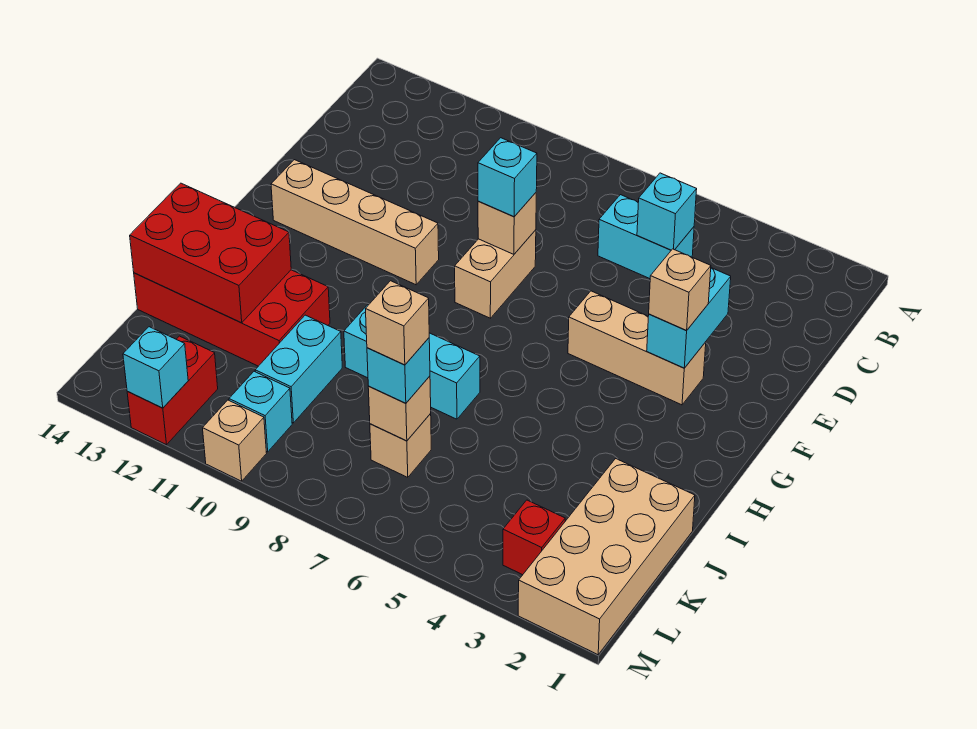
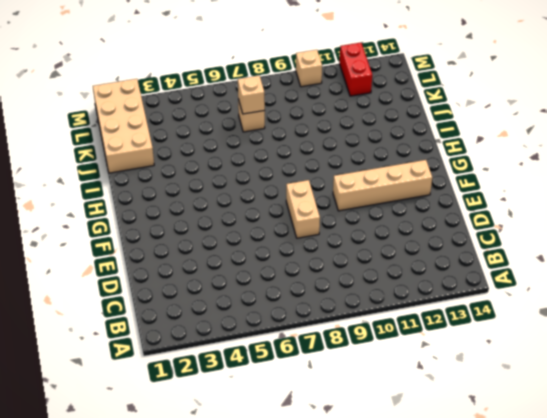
none -> cyan 1x2 brick [598,195,694,279]
none -> tan 1x3 brick [568,291,706,405]
none -> cyan 1x3 brick [344,305,480,419]

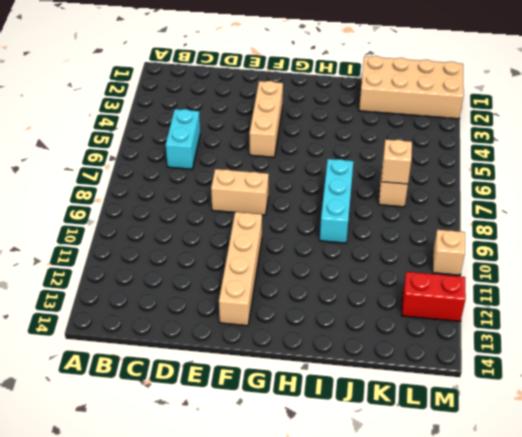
none -> red 2x4 brick [134,270,330,366]
none -> cyan 1x2 brick [255,315,342,423]
none -> red 1x1 brick [503,500,565,575]

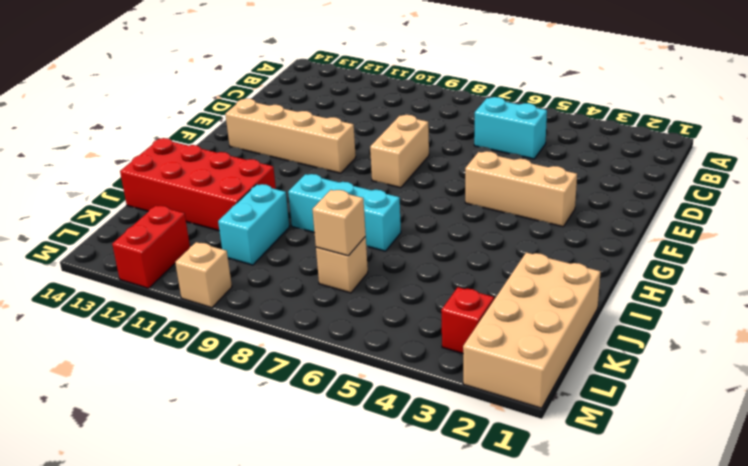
none -> cyan 1x1 brick [229,371,292,452]
none -> cyan 1x1 brick [637,173,697,250]
none -> cyan 1x2 brick [647,268,731,368]

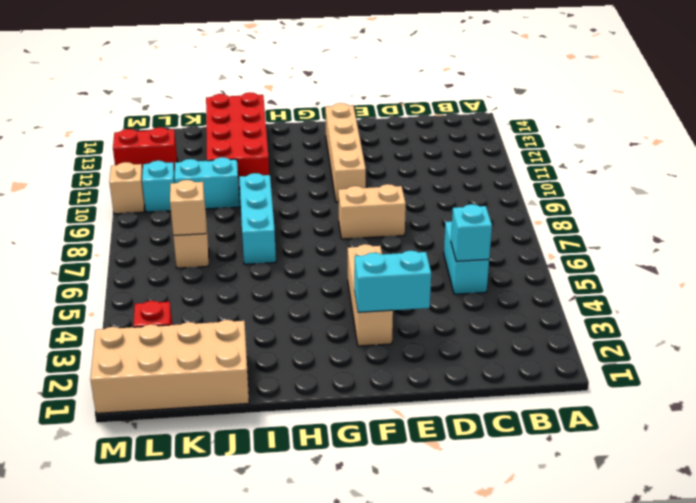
none -> tan 1x1 brick [478,193,536,254]
none -> red 2x3 brick [130,183,291,323]
none -> cyan 1x1 brick [123,327,188,408]

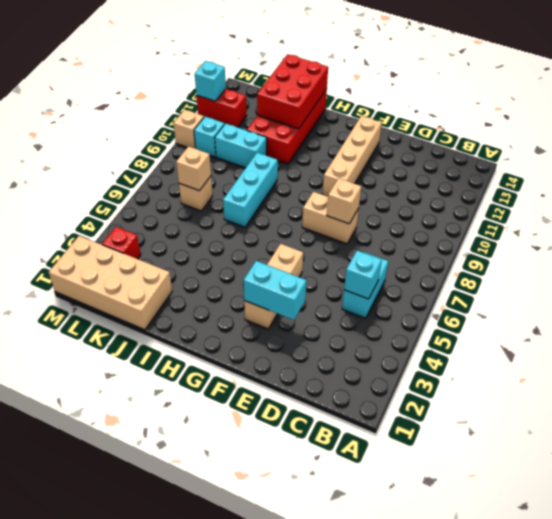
none -> cyan 1x1 brick [478,138,537,217]
none -> tan 1x1 brick [649,249,711,331]
none -> cyan 1x1 brick [367,338,430,403]

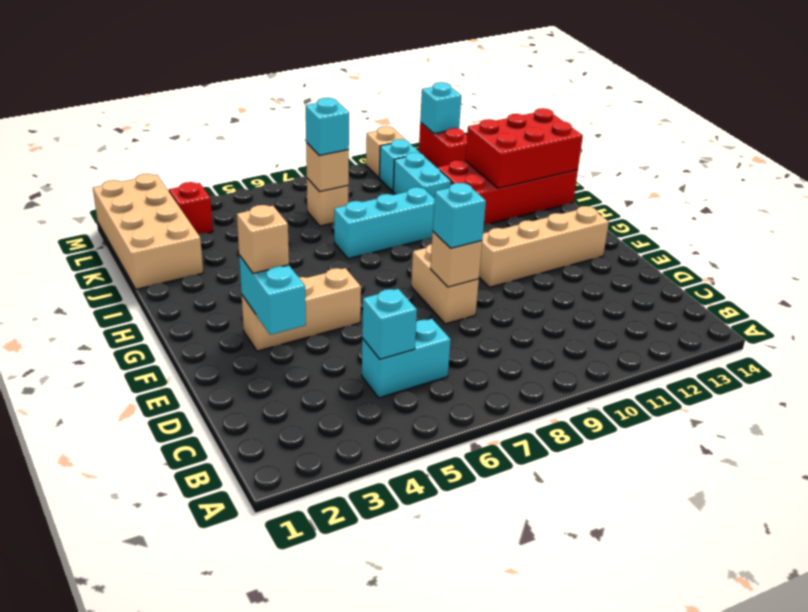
none -> tan 1x1 brick [366,281,429,365]

